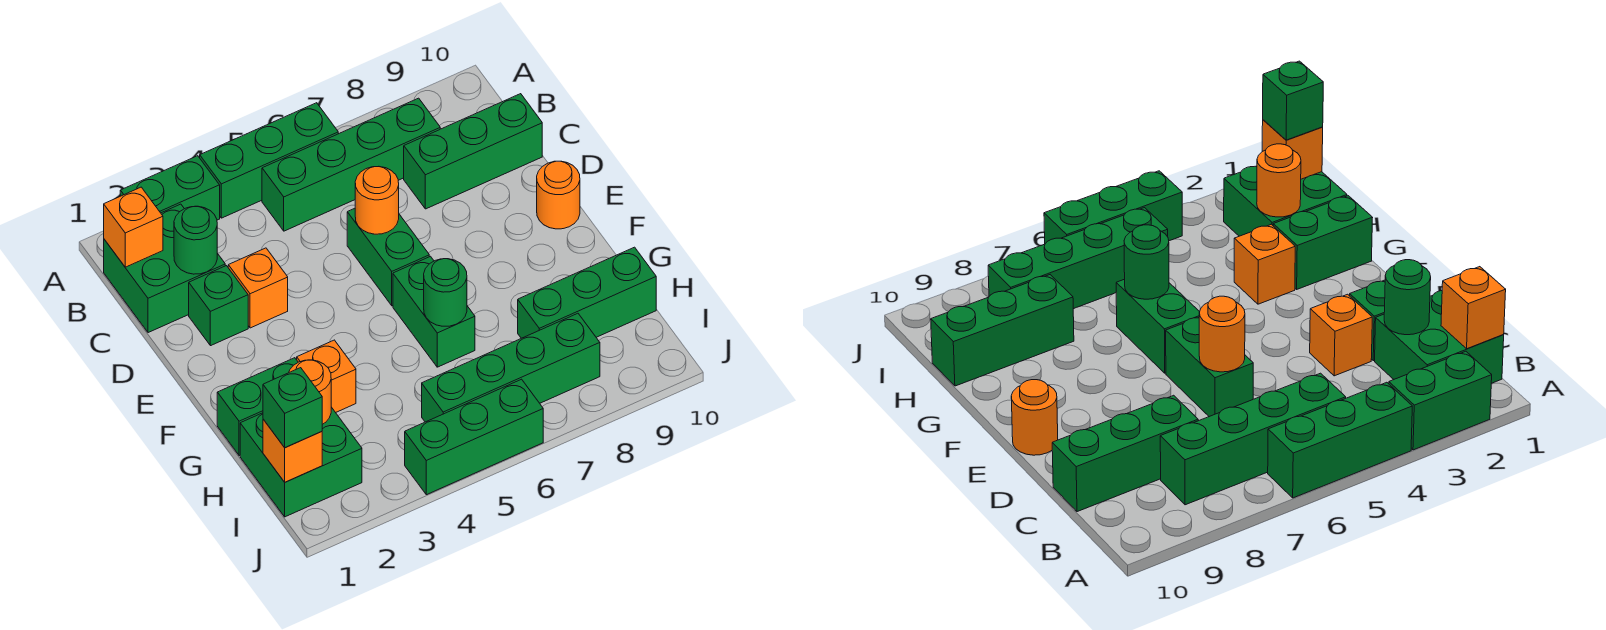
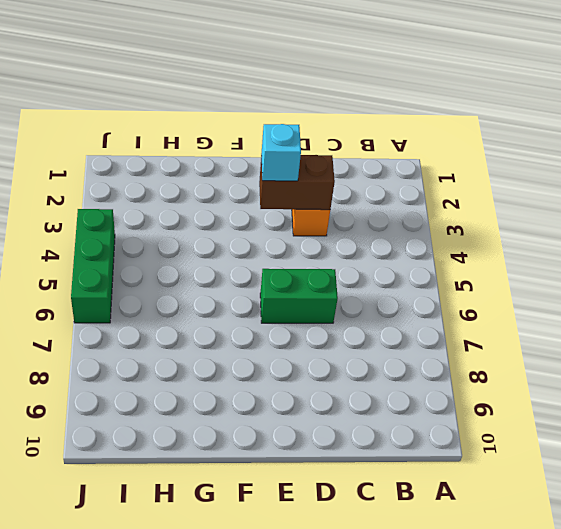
brown 1x2 brick [259,155,335,210] -> none
cyan 1x1 brick [261,124,301,181] -> none
none -> green 1x2 brick [120,156,220,220]
none -> green 1x3 brick [200,103,338,218]
none -> green 2x2 brick [104,204,225,333]

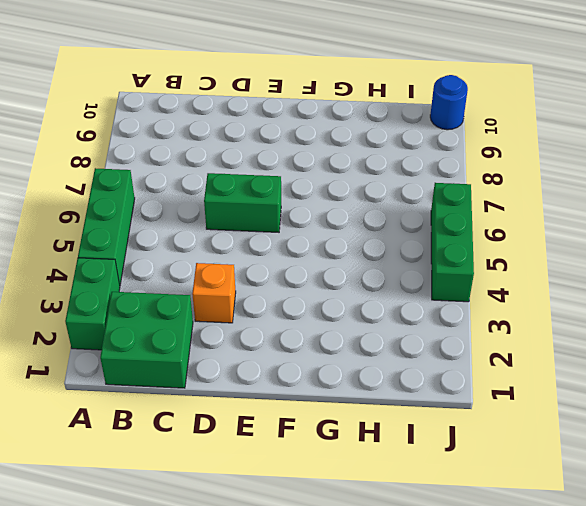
blue 1x1 round brick [430,75,468,130] -> none
none -> green 1x4 brick [262,98,440,231]
none -> green 1x3 brick [404,94,542,209]
none -> green 1x1 brick [189,266,248,346]

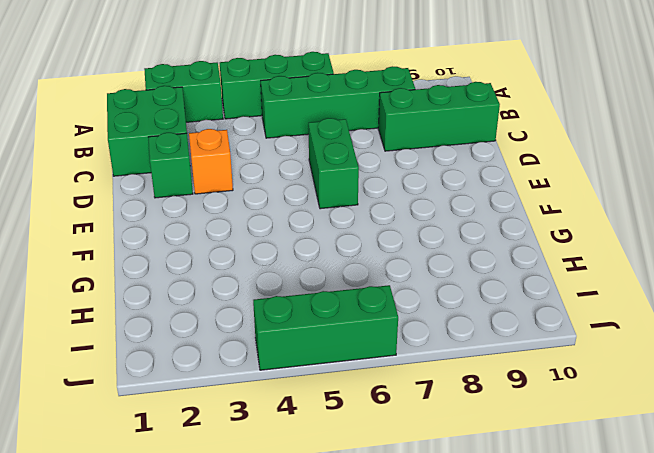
none -> orange 1x1 round brick [537,161,580,229]
none -> green 1x2 brick [393,256,475,367]
none -> green 1x2 brick [217,358,298,456]

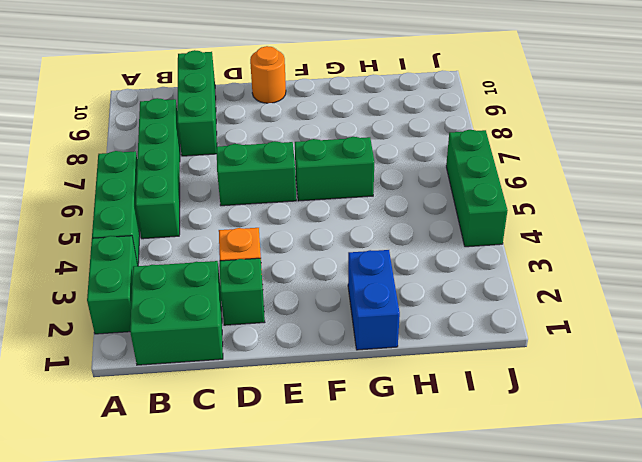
blue 1x2 brick [348,250,400,350] -> green 1x2 brick [217,358,298,456]
none -> orange 1x1 brick [297,340,356,413]
none -> green 2x2 brick [240,407,362,517]
none -> green 1x3 brick [518,247,656,338]

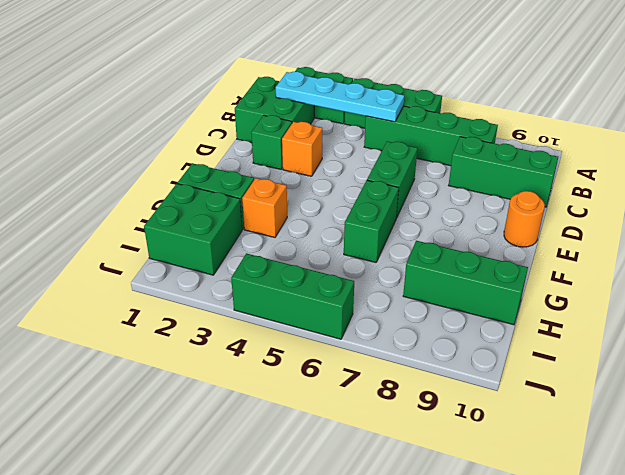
cyan 1x4 plate [276,72,404,122] -> none
none -> green 1x4 brick [422,313,600,422]
none -> orange 1x1 brick [104,187,163,267]
none -> green 1x1 round brick [174,206,217,274]

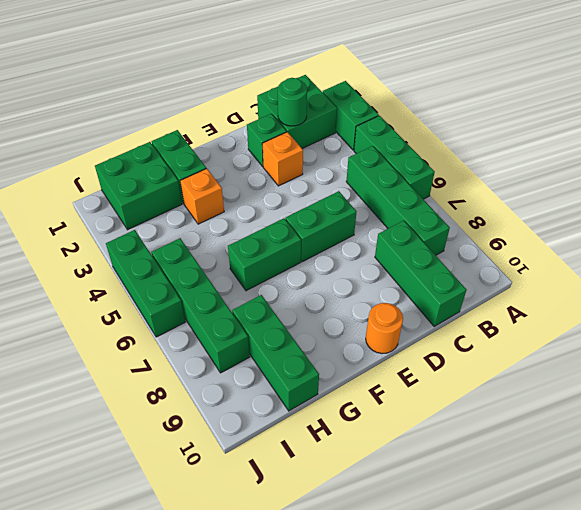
none -> orange 1x1 brick [104,187,163,267]
none -> orange 1x1 round brick [355,167,399,234]
none -> green 1x1 round brick [424,259,467,326]

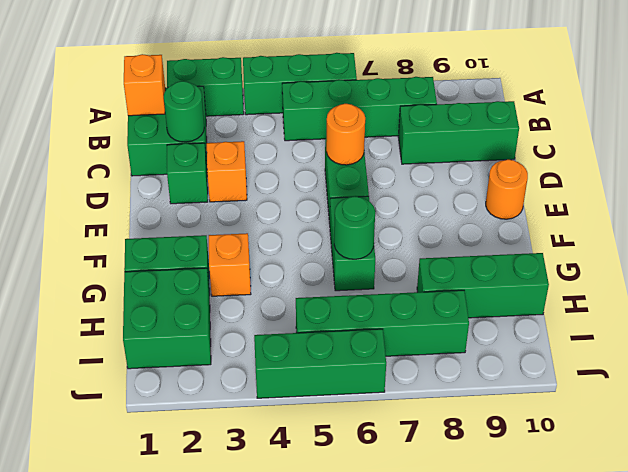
none -> orange 1x1 round brick [289,360,331,424]
none -> orange 1x1 brick [263,419,322,482]
none -> green 1x1 brick [263,368,322,448]

